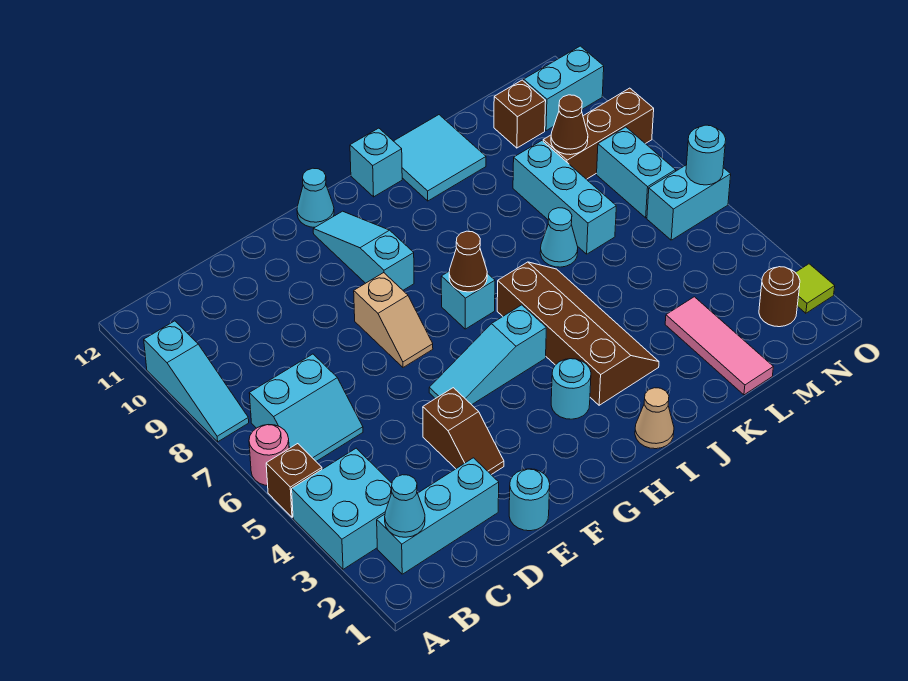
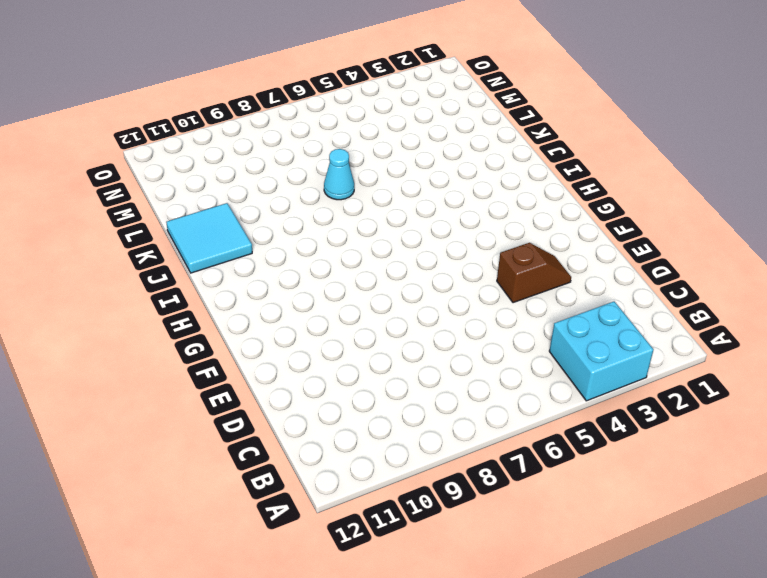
none -> brown 1x1 brick [266,444,322,517]
none -> pink 1x1 round brick [249,425,289,486]
none -> cyan 1x3 slope [144,321,249,442]
none -> cyan 1x3 brick [377,458,499,574]

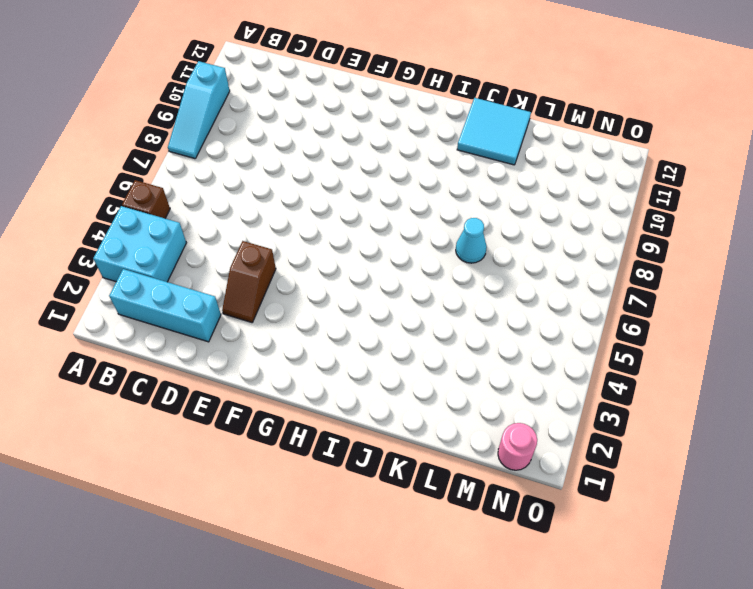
pink 1x1 round brick [498,423,537,470] -> pink 1x1 round brick moved to [249,425,289,486]
none -> cyan 2x2 slope [249,354,363,461]
none -> cyan 1x1 round brick [509,469,550,531]
none -> cyan 1x3 slope [429,305,546,405]
none -> tan 1x2 slope [354,273,433,367]

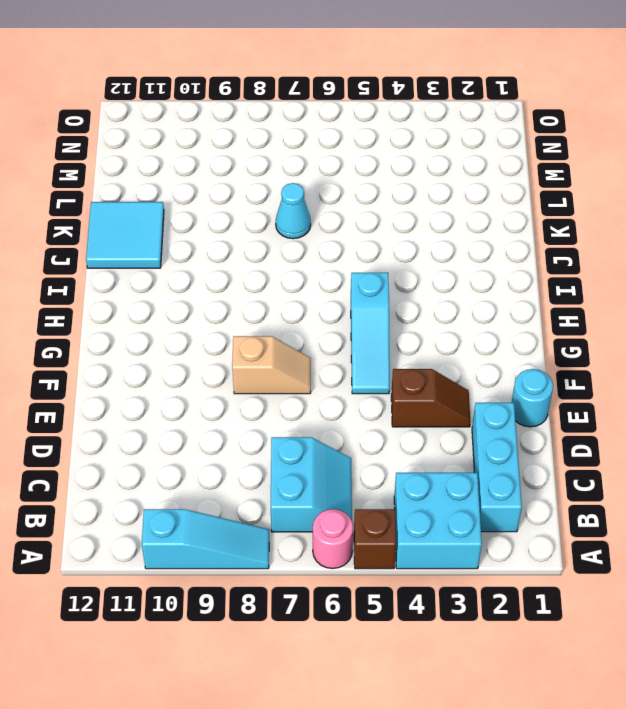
none -> cyan 1x3 slope [313,211,414,290]
none -> cyan 1x1 cone [297,168,334,227]
none -> cyan 1x1 round brick [551,359,591,419]
none -> cyan 1x1 brick [441,272,495,329]

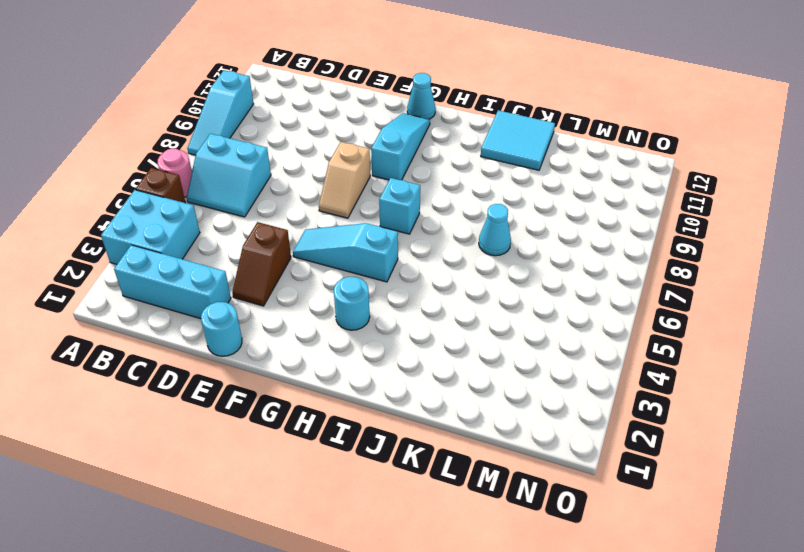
none -> tan 1x1 cone [635,388,674,449]
none -> brown 2x4 slope [497,262,659,405]
none -> cyan 1x1 brick [350,128,402,197]
none -> pink 1x3 tile [665,297,773,395]

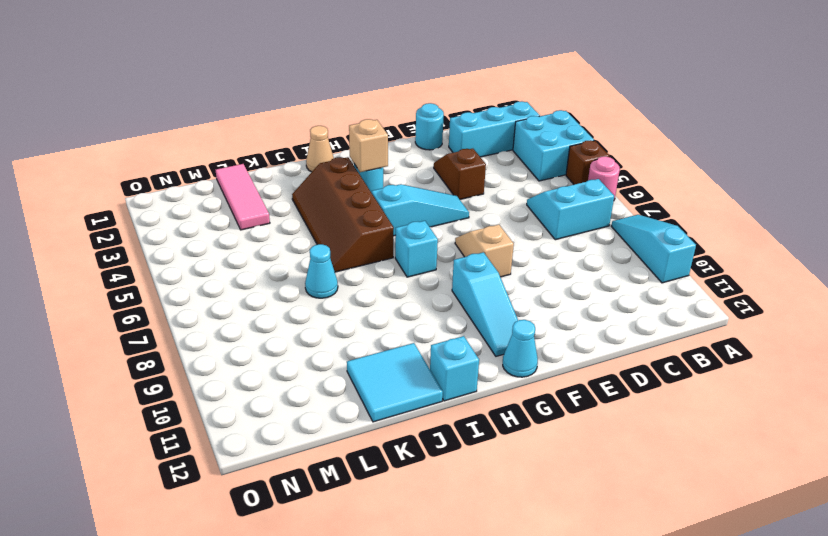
tan 1x1 brick [349,119,388,172] -> none
none -> cyan 1x3 brick [513,141,616,254]
none -> brown 1x3 brick [543,88,654,179]
none -> brown 1x1 brick [494,80,546,148]
none -> brown 1x1 round brick [759,267,800,327]

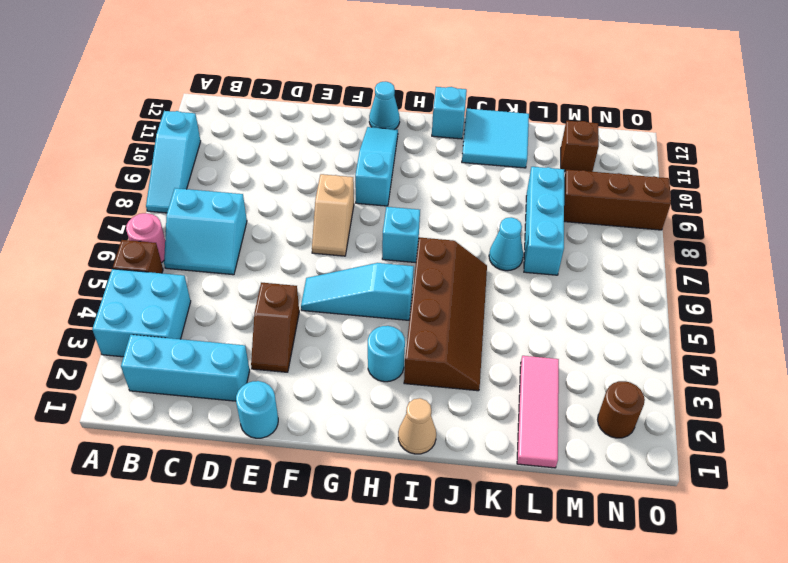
none -> cyan 1x2 brick [647,165,731,240]
none -> cyan 1x2 brick [597,127,676,218]
none -> cyan 1x2 brick [524,46,604,131]
none -> lime 1x1 tile [795,264,835,313]

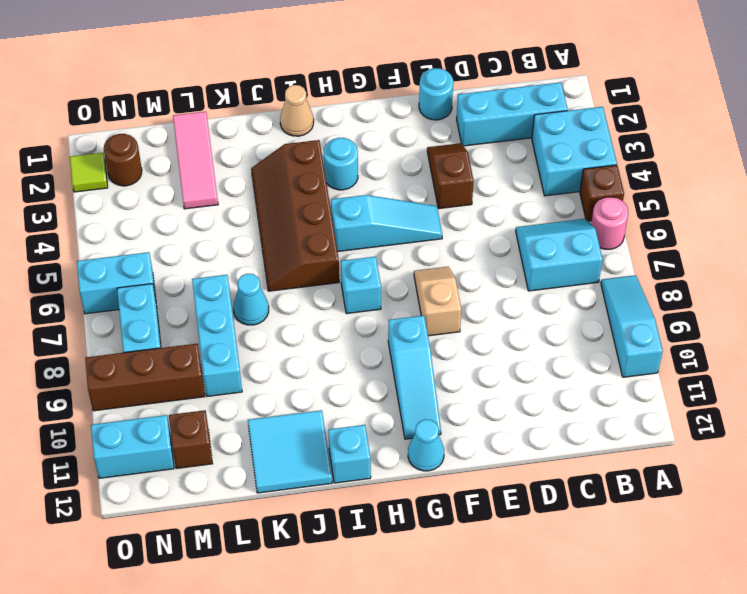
none -> cyan 1x1 cone [385,475,425,537]
none -> brown 1x1 cone [449,231,487,292]
none -> brown 1x1 cone [551,95,588,155]
none -> cyan 1x1 round brick [686,125,726,185]

